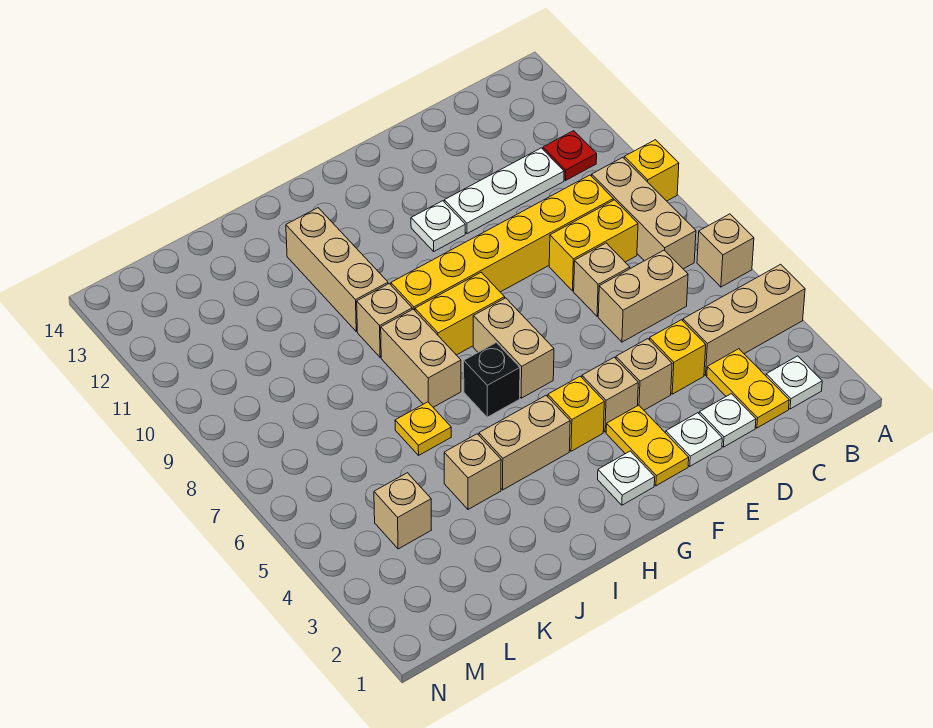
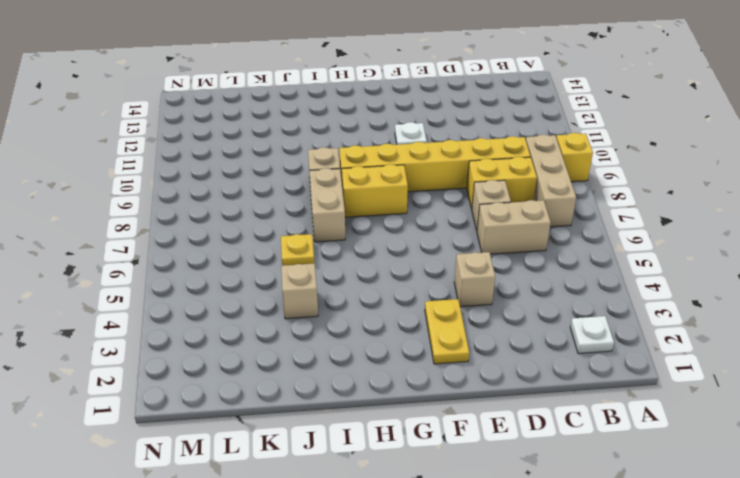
none -> tan 1x3 brick [683,264,805,375]
none -> tan 1x1 brick [697,214,754,287]
none -> red 1x1 plate [543,131,597,181]
none -> yellow 1x2 plate [707,349,789,428]

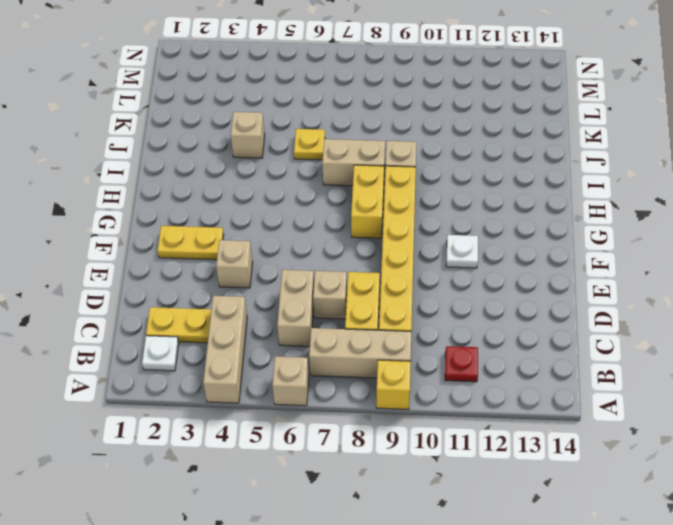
none -> white 1x3 plate [444,148,564,234]
none -> white 1x1 plate [699,394,756,447]
none -> yellow 1x1 brick [650,320,706,394]
none -> white 1x1 plate [666,413,722,466]

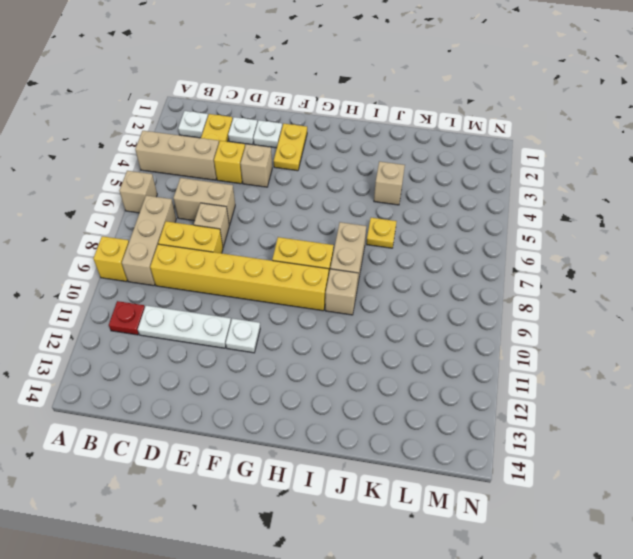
none -> tan 1x1 brick [582,357,638,432]
none -> white 1x1 plate [598,451,655,505]
none -> yellow 1x1 brick [548,376,604,451]
none -> tan 1x2 brick [473,298,554,398]

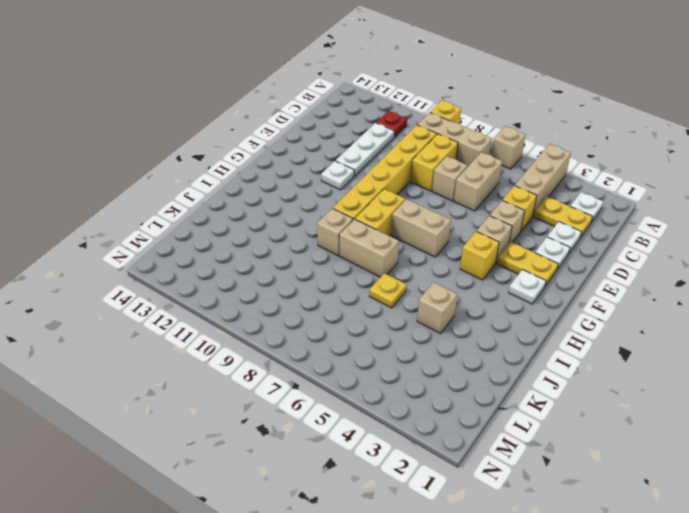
none -> tan 1x2 brick [479,395,570,490]
none -> black 1x1 brick [464,343,520,417]
none -> tan 1x3 brick [286,208,388,332]
none -> tan 1x1 brick [374,473,431,549]

